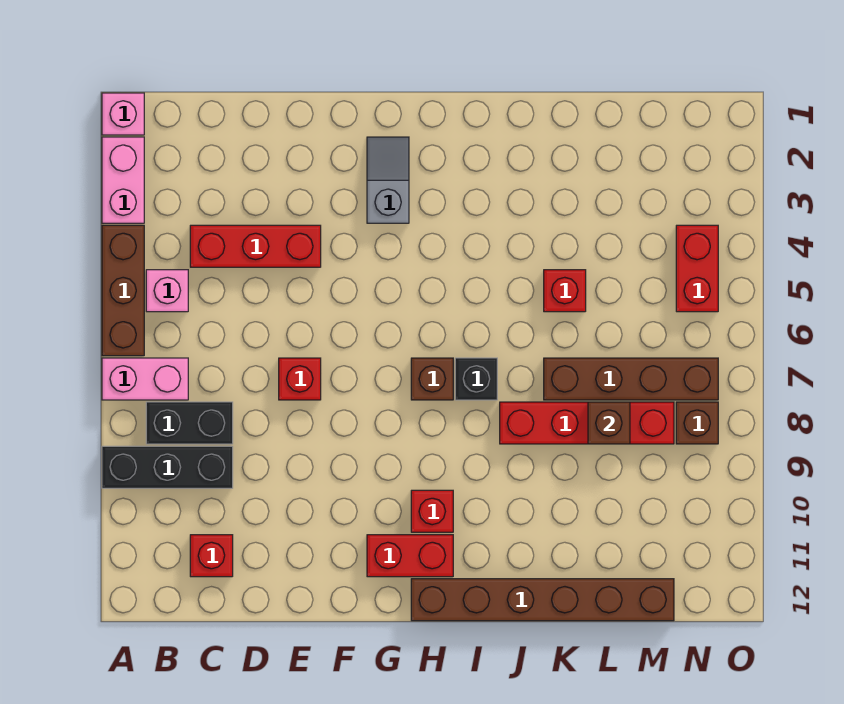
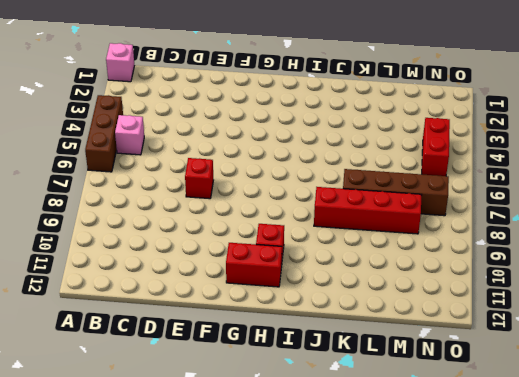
none -> pink 1x2 brick [102,137,144,223]
none -> pink 1x2 brick [102,358,188,400]
none -> black 1x3 brick [102,446,233,488]

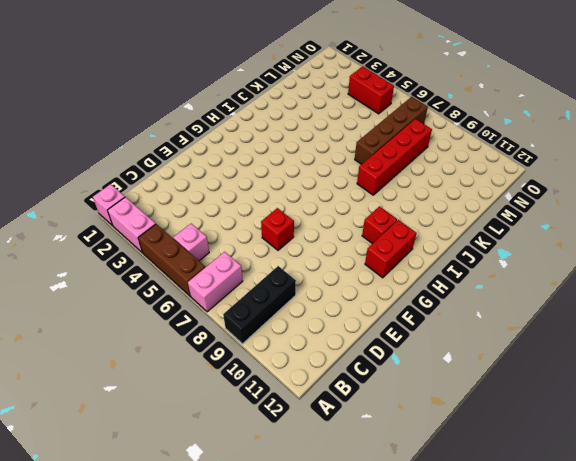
none -> black 1x2 brick [146,402,233,444]
none -> red 1x3 brick [190,225,321,267]
none -> red 1x1 brick [190,535,233,577]

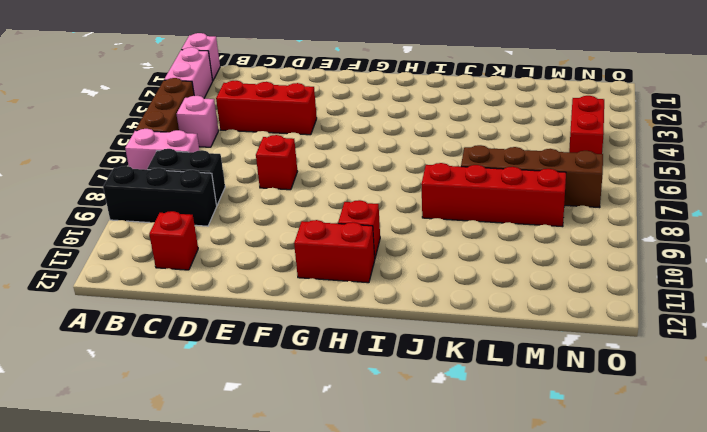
none -> grey 1x2 slope [367,137,409,223]
none -> brown 1x1 brick [411,358,453,400]
none -> brown 1x6 brick [411,579,674,621]

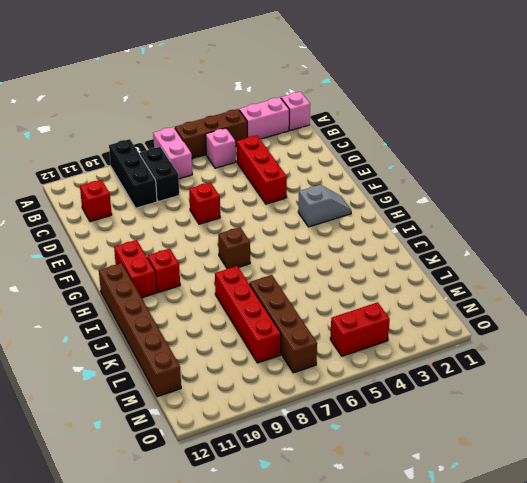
none -> black 1x1 brick [455,358,497,400]
none -> red 1x1 brick [544,270,586,312]
none -> brown 1x1 brick [676,402,718,444]

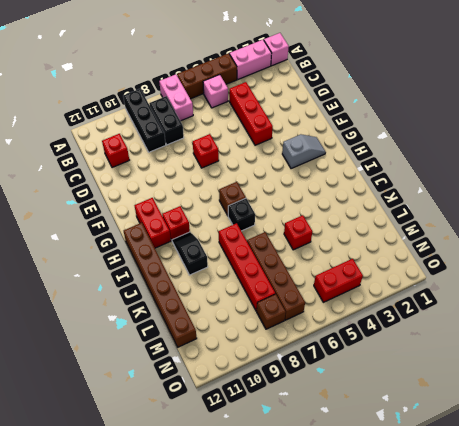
black 1x2 slope [172,232,208,275] -> none
none -> brown 1x1 brick [588,402,630,444]

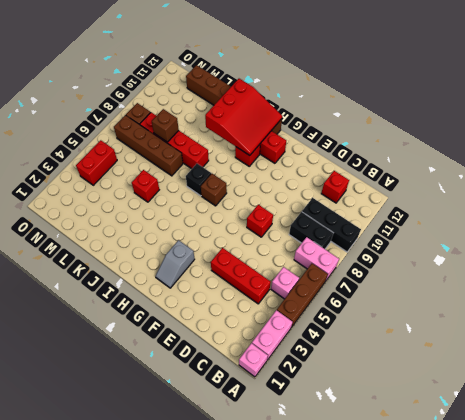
red 3x3 slope [205,79,282,156] -> none

